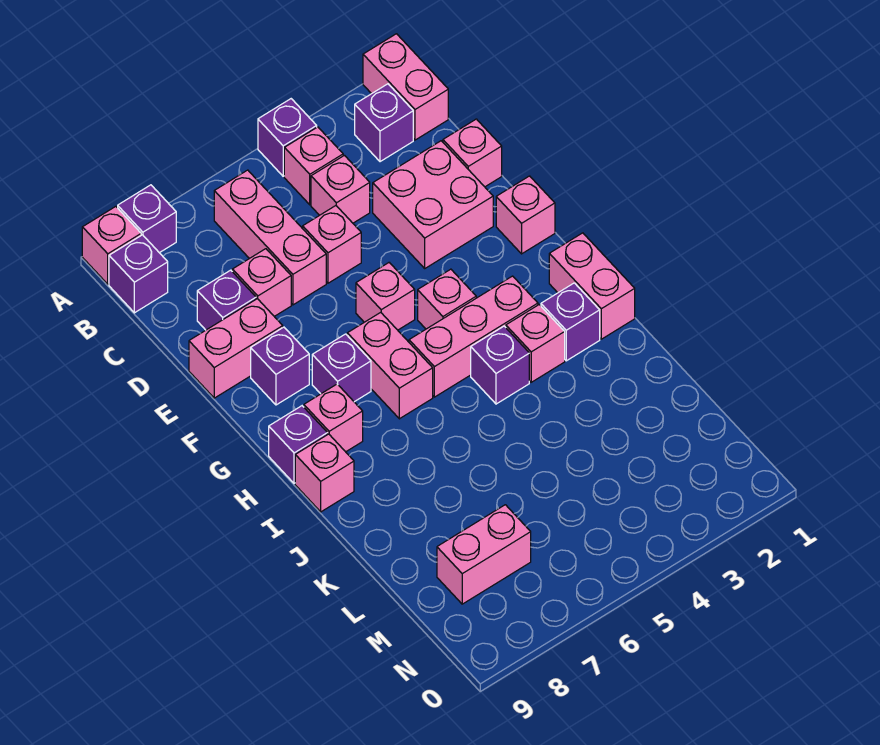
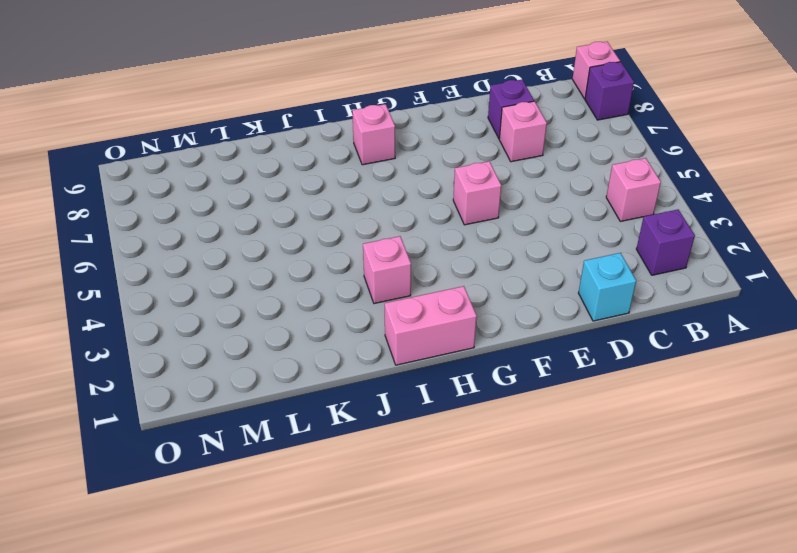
cyan 1x1 brick [579,253,636,321] -> pink 1x1 brick [443,119,502,187]
none -> pink 1x2 brick [363,34,448,140]
none -> purple 1x1 brick [258,99,317,176]
none -> pink 1x3 brick [214,170,326,305]
none -> purple 1x1 brick [109,235,168,313]

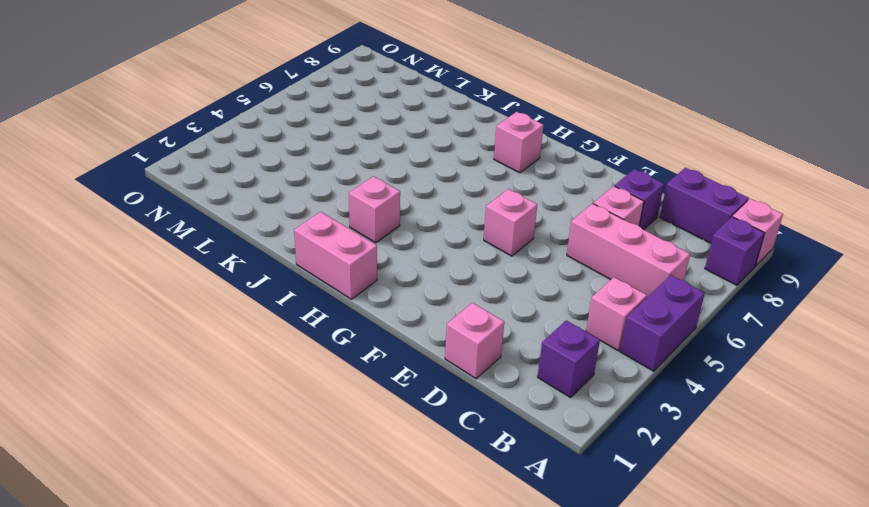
purple 1x2 brick [620,275,705,371] -> purple 1x1 brick [258,99,317,176]
purple 1x2 brick [660,168,749,243] -> purple 1x1 brick [109,235,168,313]
none -> pink 1x2 brick [363,34,448,140]
none -> pink 1x1 brick [311,155,370,223]
none -> pink 2x2 brick [373,141,493,268]
none -> pink 1x1 brick [303,206,361,283]

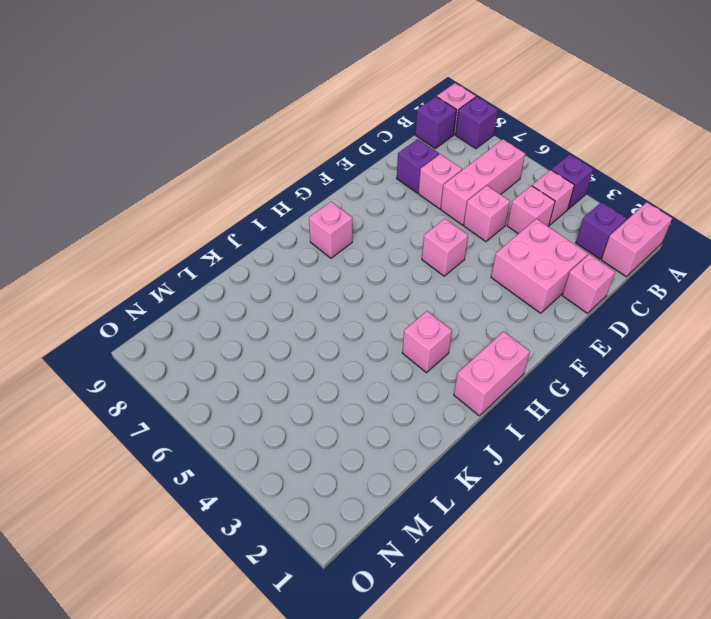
none -> pink 1x2 brick [189,299,283,398]
none -> pink 1x1 brick [496,176,555,254]
none -> purple 1x1 brick [251,327,309,405]
none -> pink 1x1 brick [418,269,476,329]

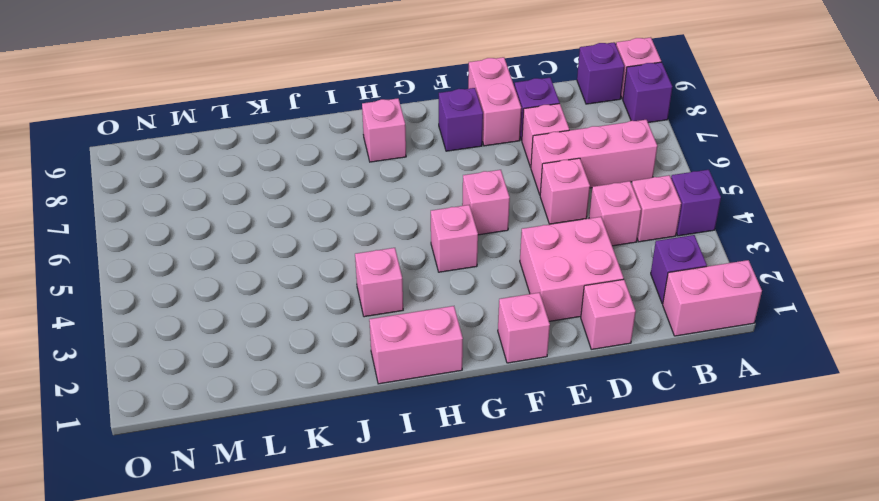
none -> pink 1x2 brick [347,312,433,419]
none -> purple 1x1 brick [312,334,371,402]
none -> pink 1x3 brick [409,276,538,397]
none -> purple 1x1 brick [269,406,327,483]

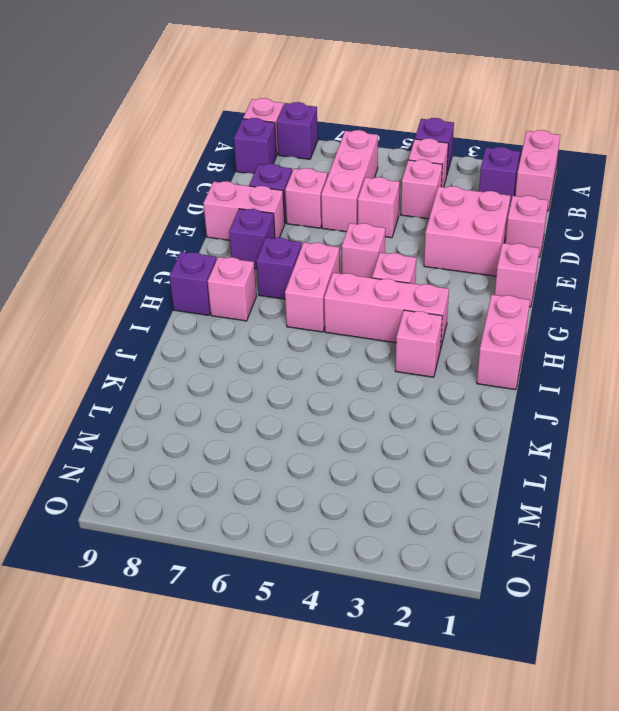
none -> purple 1x1 brick [541,283,600,361]
none -> purple 1x1 brick [471,326,529,404]
none -> pink 1x1 brick [295,434,354,512]
none -> pink 1x2 brick [437,505,531,604]

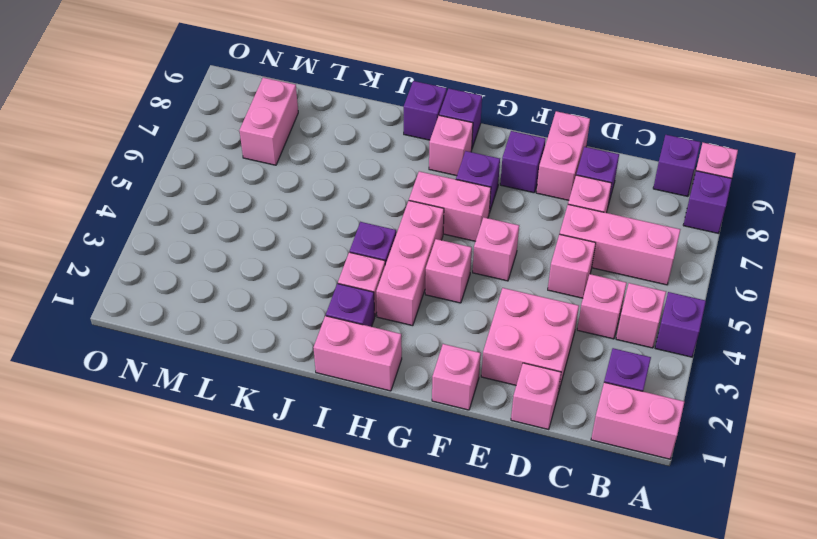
purple 1x1 brick [404,81,447,140] -> pink 1x1 brick [295,434,354,512]

